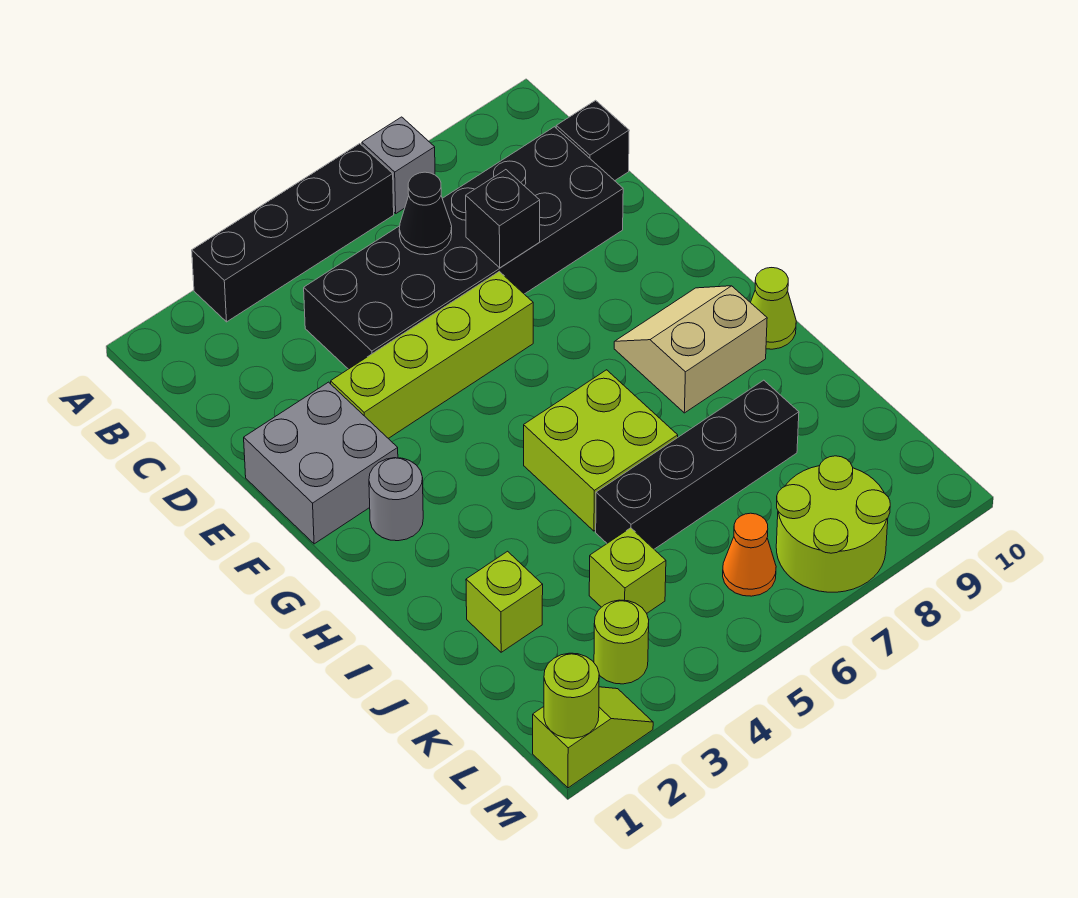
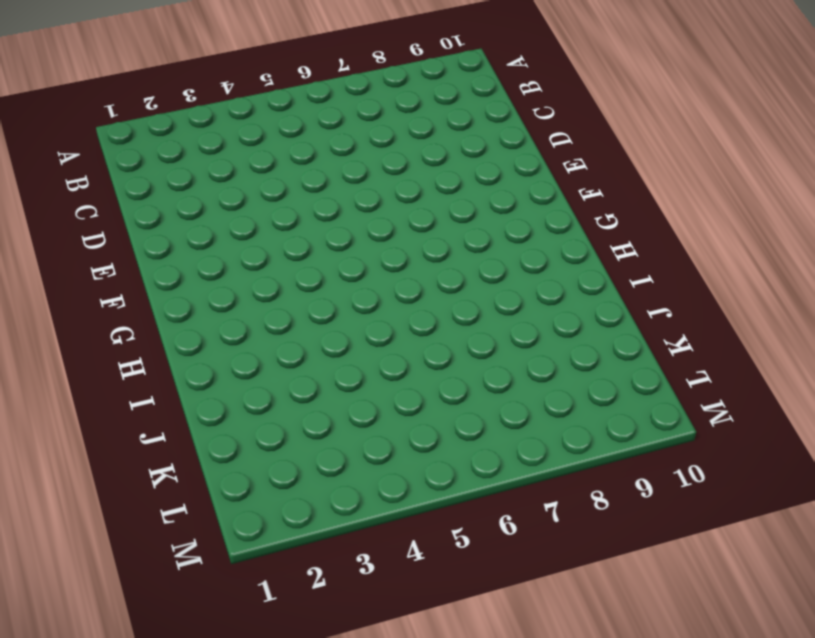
none -> black 1x4 brick [192,144,394,322]
none -> grey 1x1 brick [362,117,435,213]
none -> black 2x6 brick [304,127,623,369]

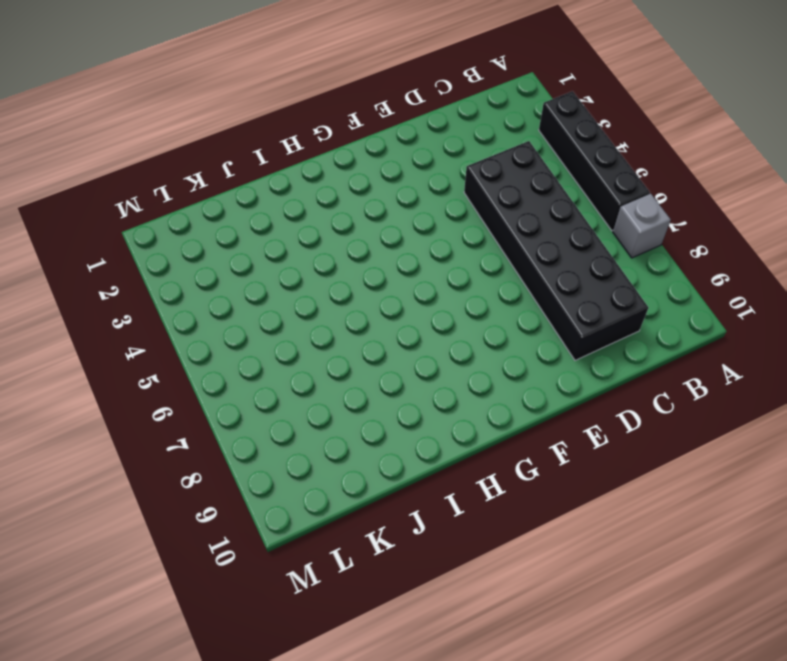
none -> black 1x1 brick [556,100,629,181]
none -> grey 2x2 brick [244,382,398,544]
none -> lime 1x4 brick [331,271,533,438]

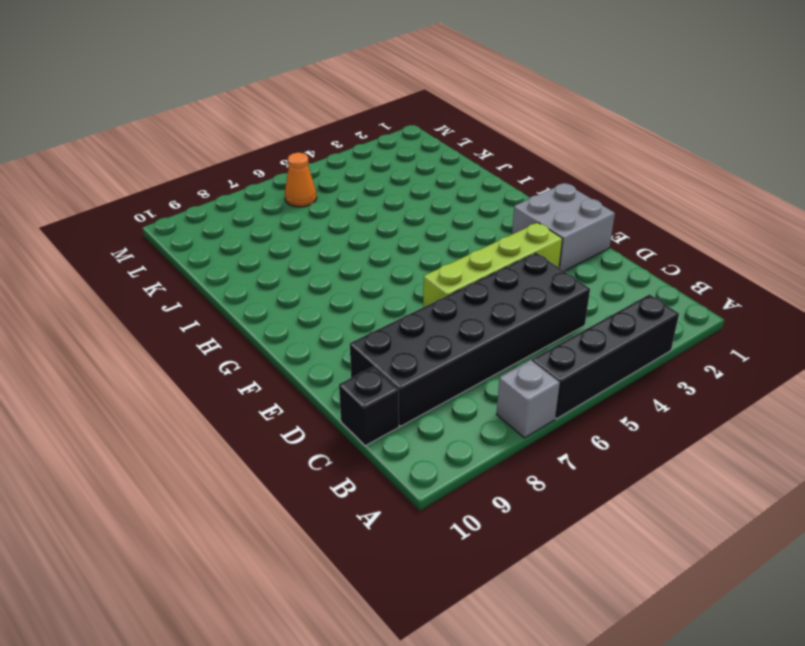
none -> grey 1x1 round brick [369,458,423,541]
none -> tan 2x2 slope [614,286,767,413]
none -> lime 2x2 brick [524,370,678,531]

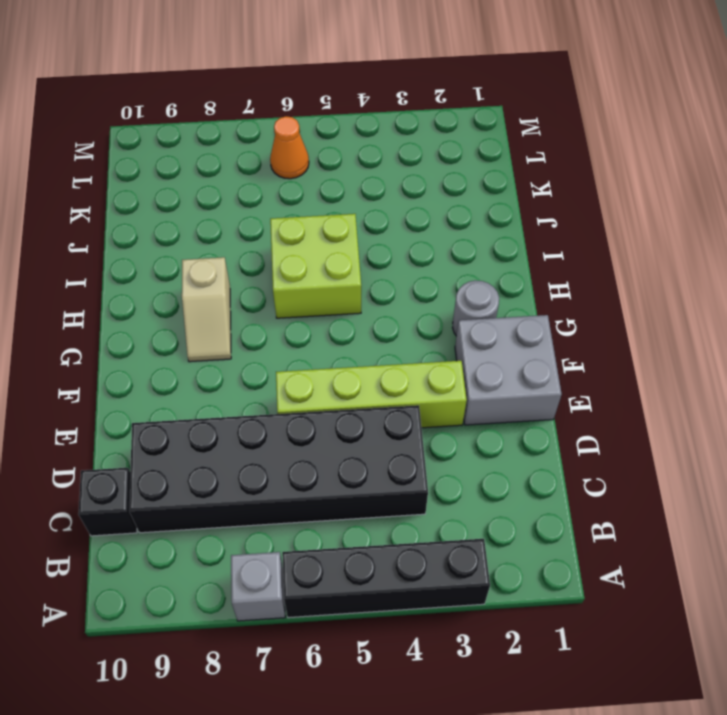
tan 1x2 slope [182,257,231,362] -> tan 2x2 slope [614,286,767,413]
none -> lime 1x1 cone [750,268,796,349]
none -> lime 1x1 brick [466,551,543,652]
none -> black 1x4 brick [596,380,799,549]

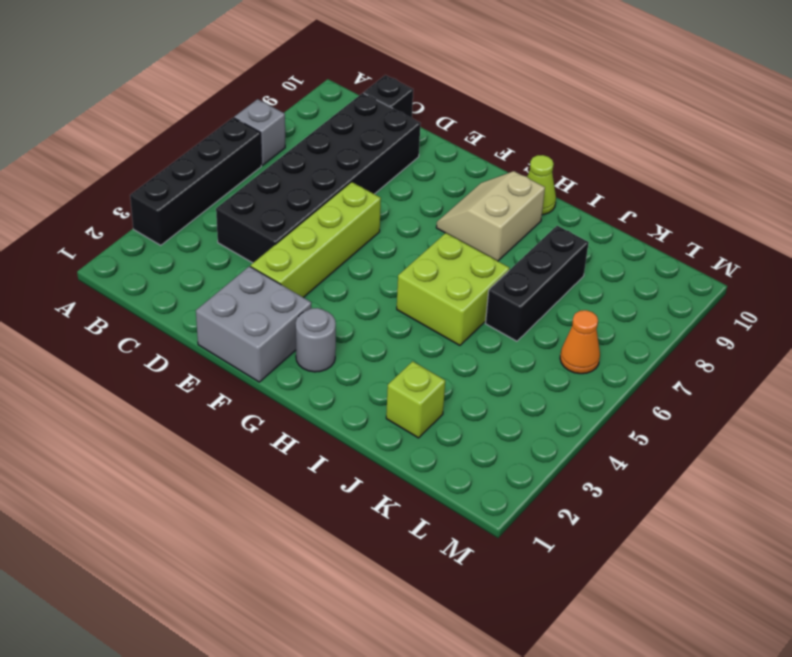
black 1x3 brick [486,226,589,341] -> black 1x4 brick [596,380,799,549]
none -> lime 1x1 brick [589,528,666,613]
none -> lime 1x1 round brick [594,600,649,684]
none -> lime 2x2 round brick [776,456,890,592]

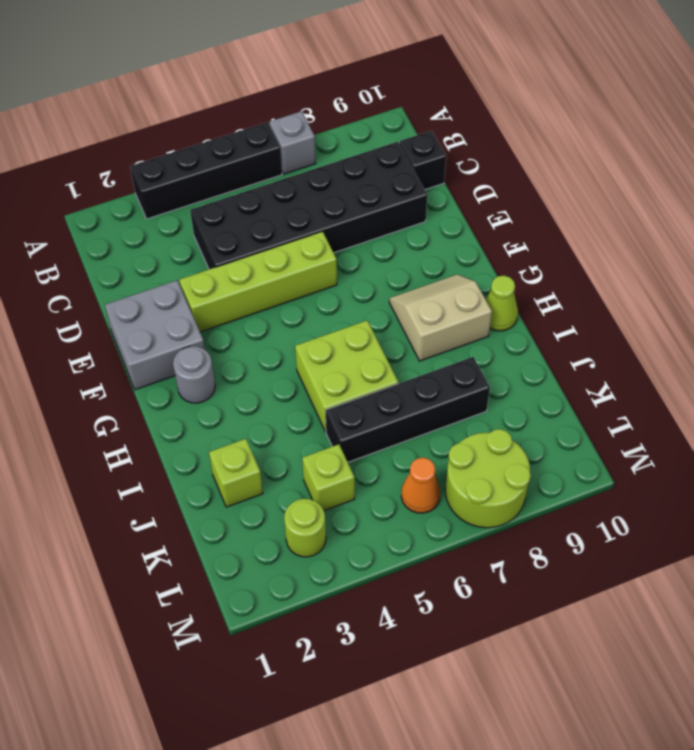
none -> lime 1x2 slope [533,687,653,788]
none -> black 1x1 cone [399,172,452,255]
none -> black 1x1 brick [466,170,540,268]

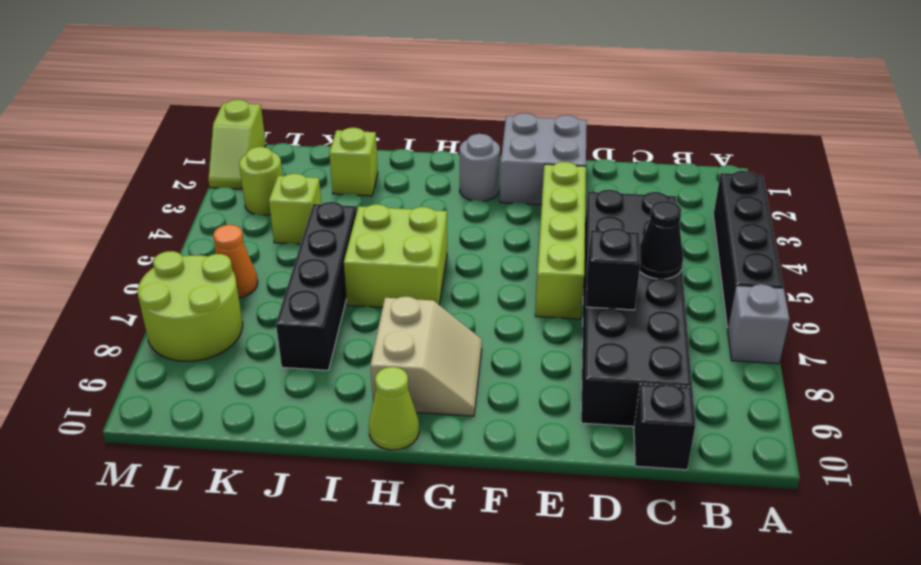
none -> lime 1x1 round brick [544,653,599,738]

